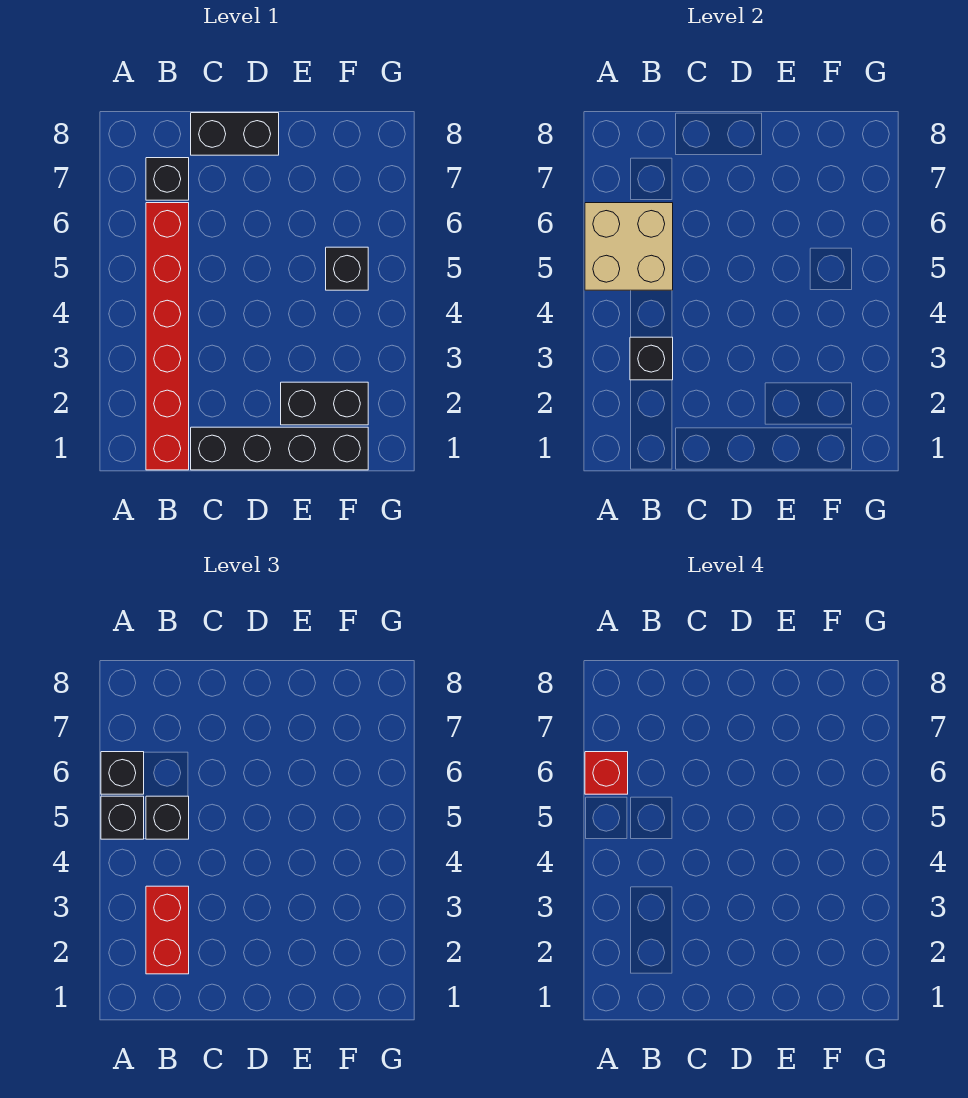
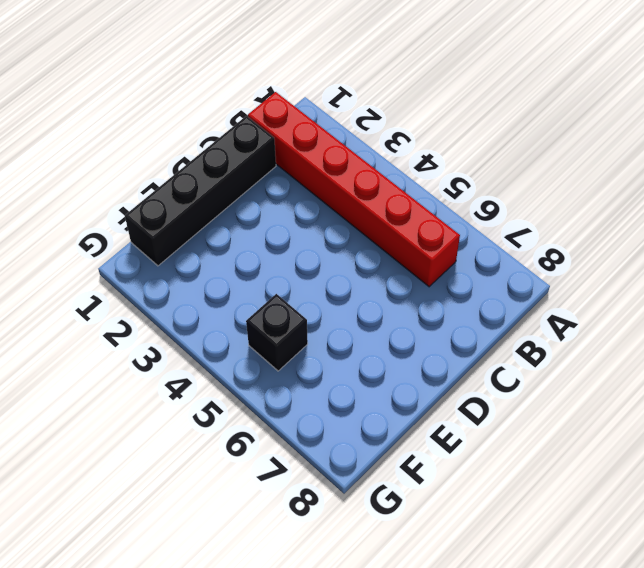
none -> black 1x1 brick [146,158,189,200]
none -> black 1x2 brick [191,113,279,155]
none -> black 1x2 brick [281,382,368,425]

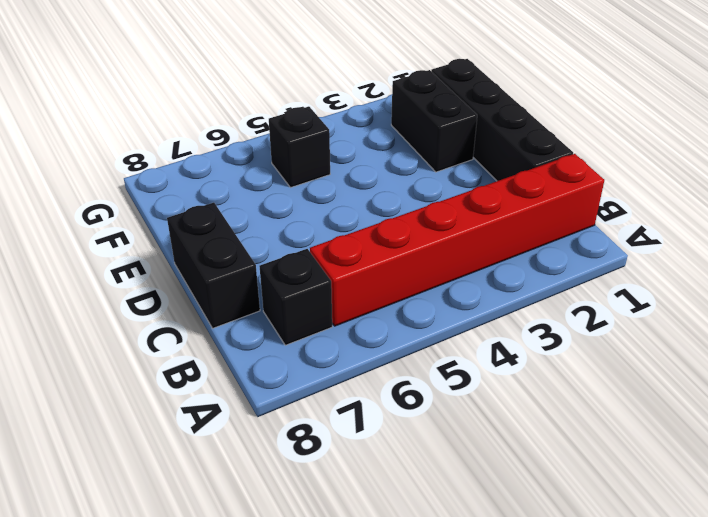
none -> tan 2x2 brick [585,203,673,290]
none -> black 1x1 brick [630,337,673,380]
none -> black 1x1 brick [101,796,144,839]

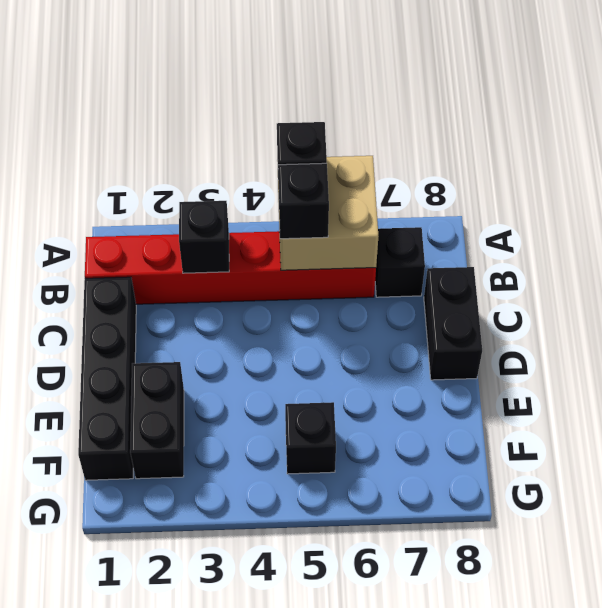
none -> black 1x1 brick [101,752,144,794]
none -> red 1x2 brick [146,886,189,974]
none -> red 1x1 brick [585,752,628,794]

